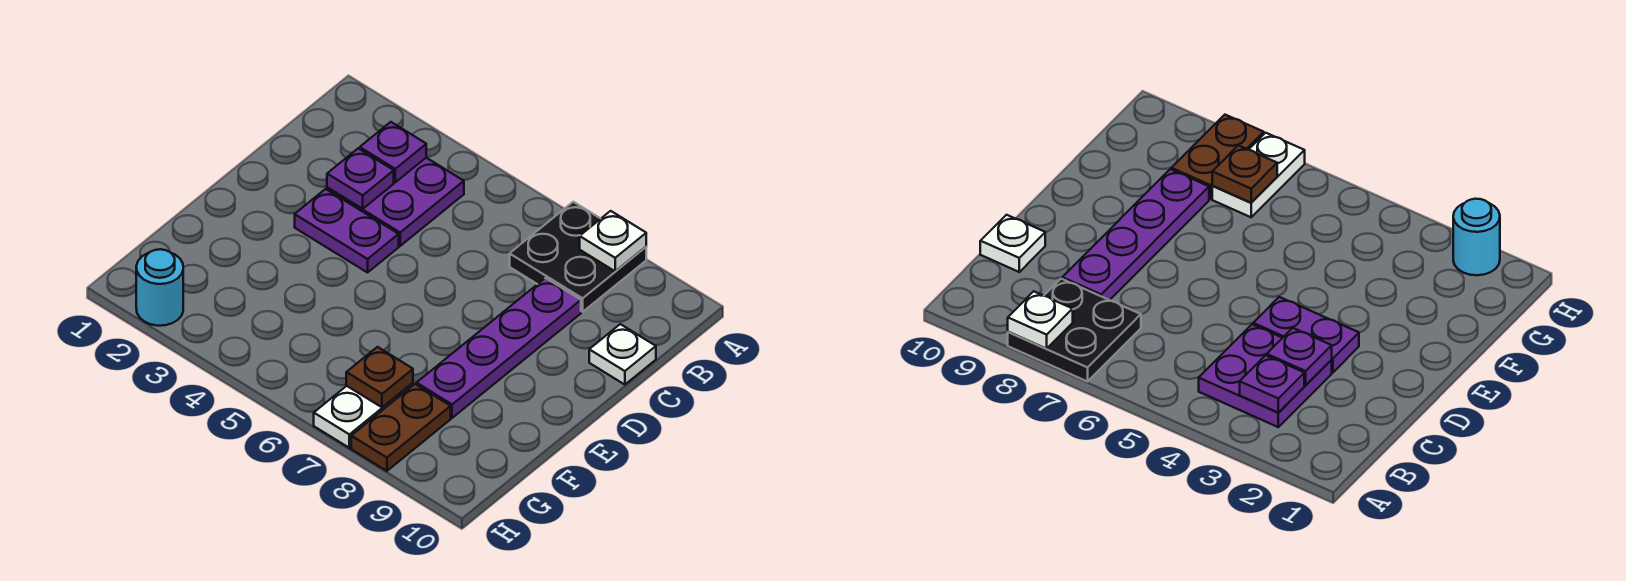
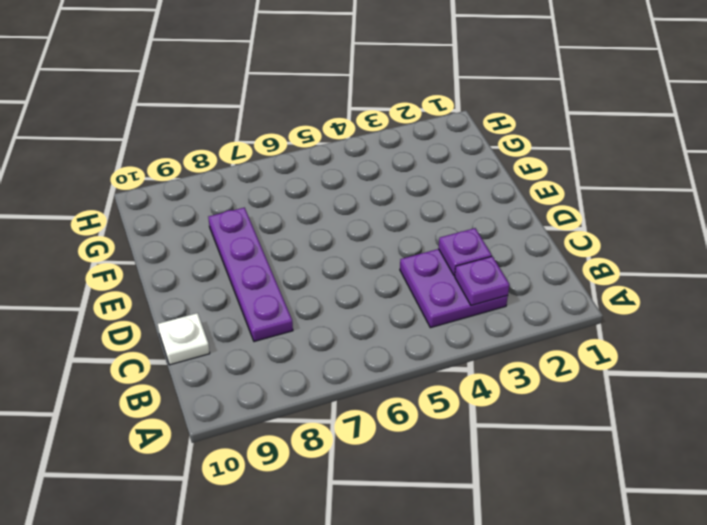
none -> black 2x2 plate [510,202,646,312]
none -> purple 1x2 plate [295,189,399,272]
none -> white 1x2 plate [314,383,413,448]

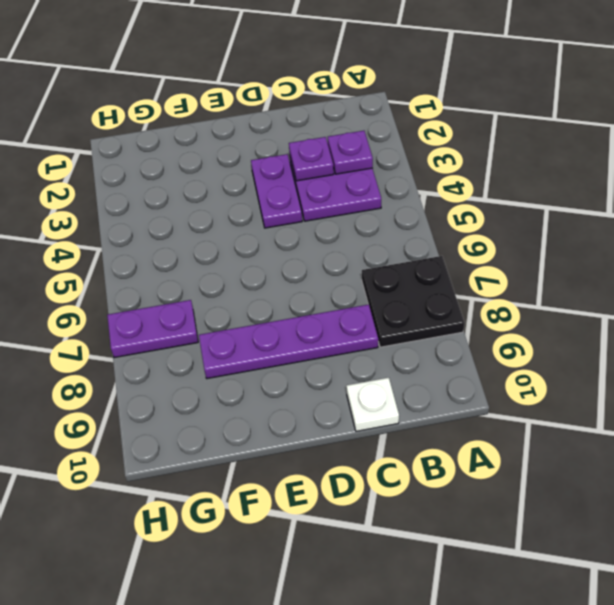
purple 1x2 plate [107,300,198,358] -> white 1x2 plate [314,383,413,448]
none -> brown 1x2 plate [351,384,451,471]
none -> cyan 1x1 round brick [136,249,183,326]
none -> white 1x1 plate [580,211,646,271]

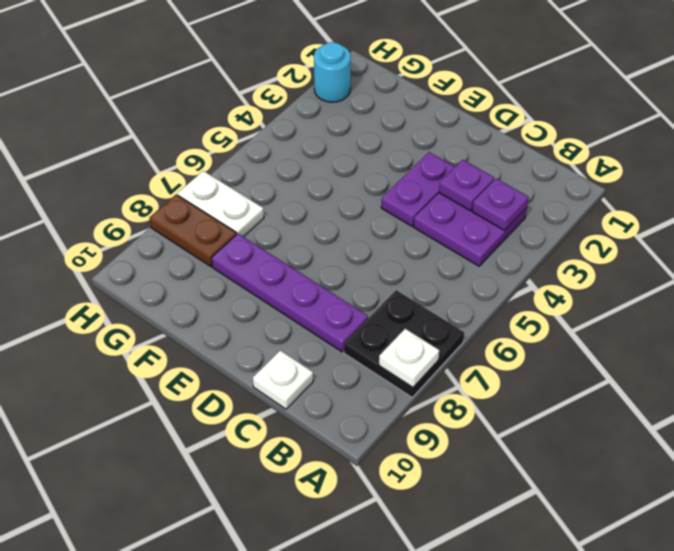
none -> brown 1x1 plate [346,347,413,407]

